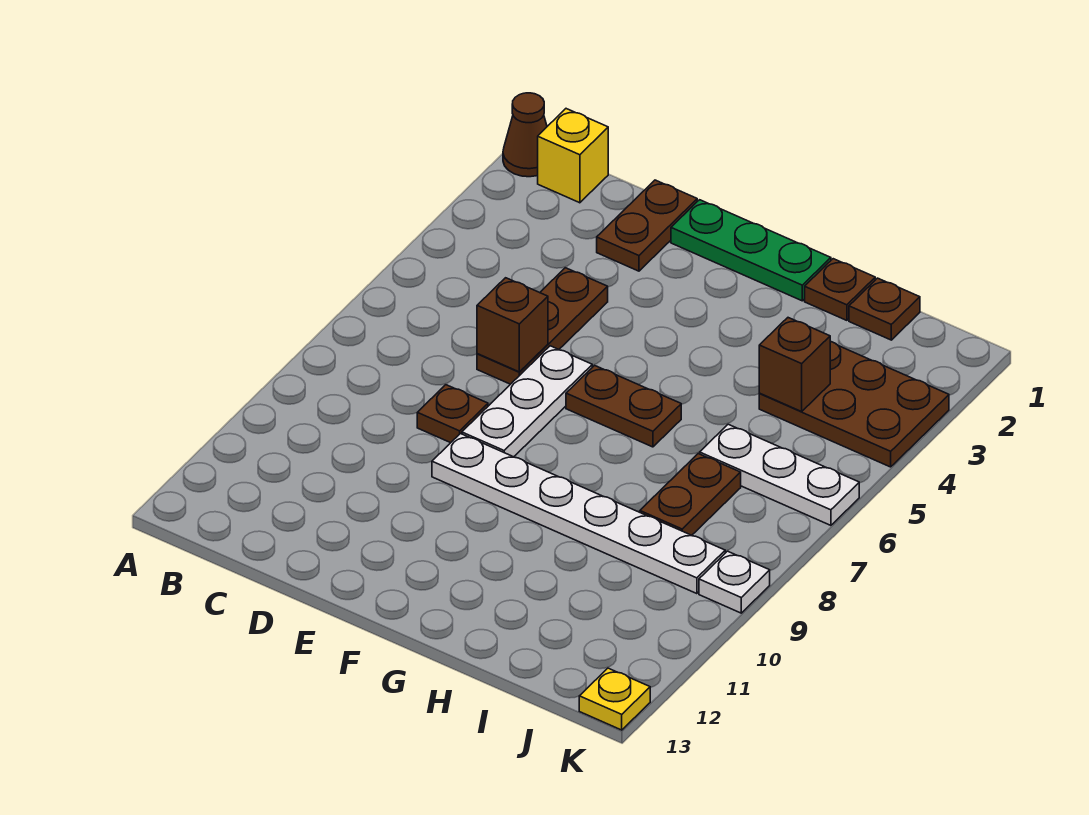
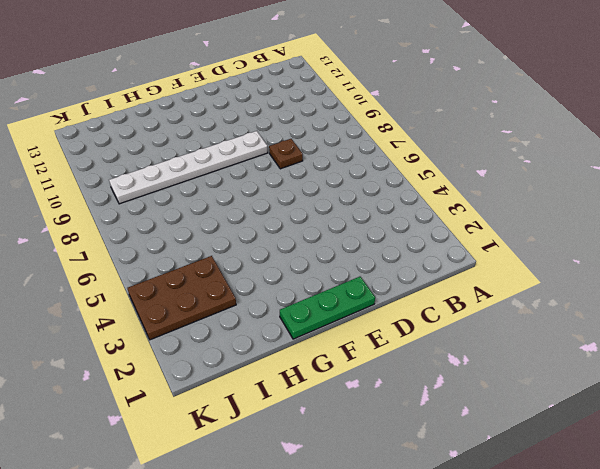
none -> brown 1x1 cone [503,93,547,177]
none -> yellow 1x1 brick [538,109,608,203]
none -> brown 1x2 plate [597,180,697,271]

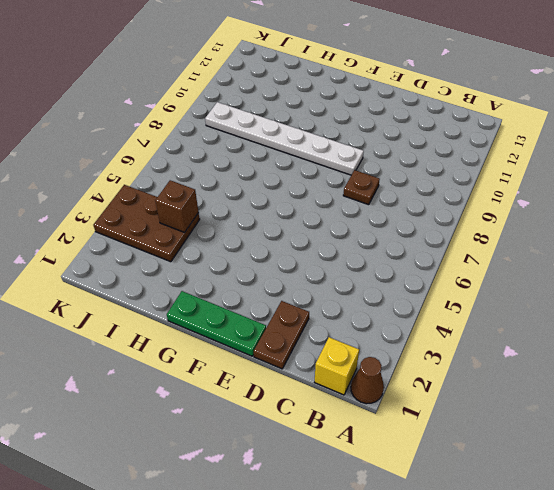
none -> brown 1x3 plate [477,268,608,384]
none -> white 1x3 plate [462,346,592,457]
none -> brown 1x2 plate [566,365,681,447]

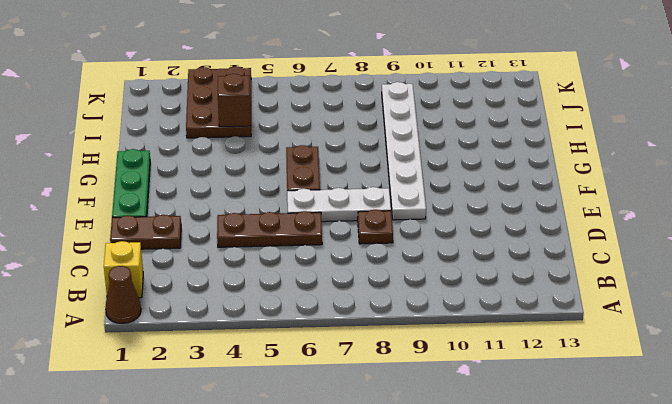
none -> brown 1x1 plate [805,259,875,320]
none -> brown 1x1 plate [849,278,920,340]
none -> white 1x3 plate [700,424,859,525]

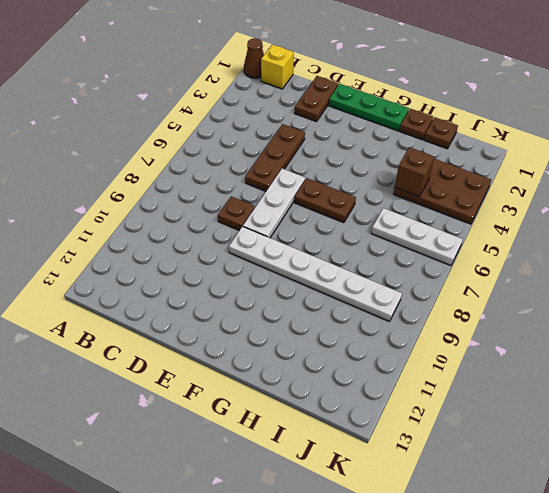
none -> brown 1x2 plate [640,454,741,535]
none -> white 1x1 plate [699,551,770,613]
none -> yellow 1x1 plate [579,668,650,730]

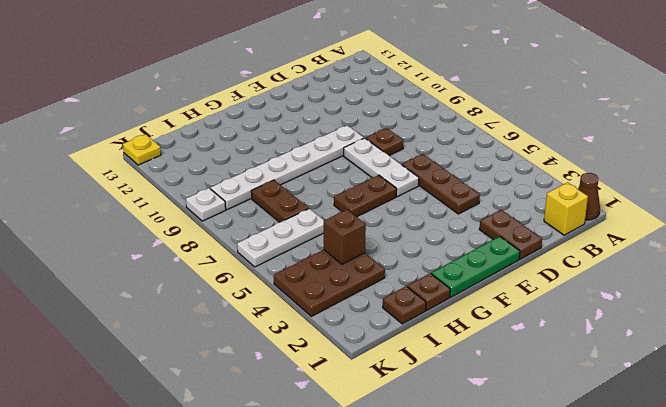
none -> brown 1x1 brick [477,278,548,372]

